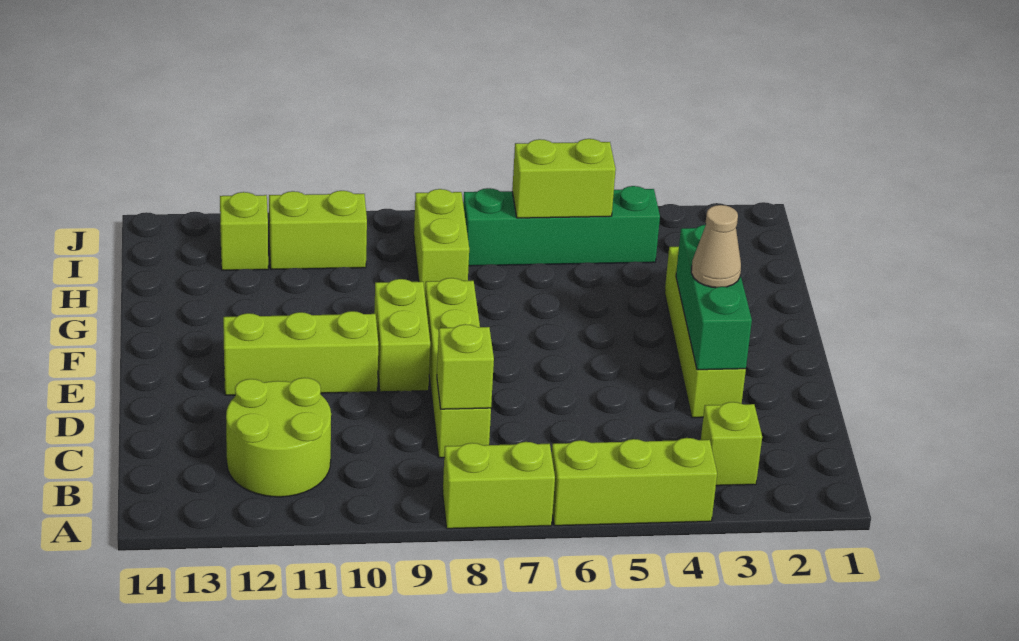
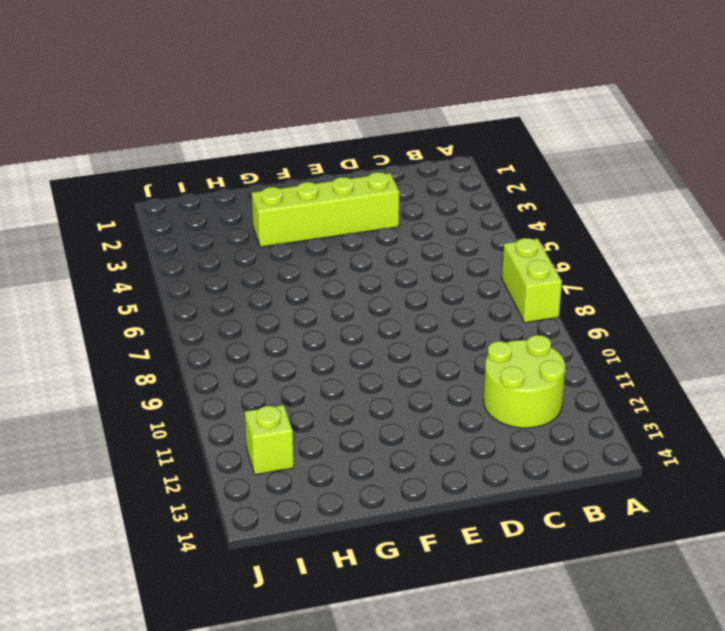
none -> lime 1x3 brick [552,438,717,526]
none -> lime 1x1 brick [701,402,762,486]
none -> lime 1x4 brick [425,278,491,458]

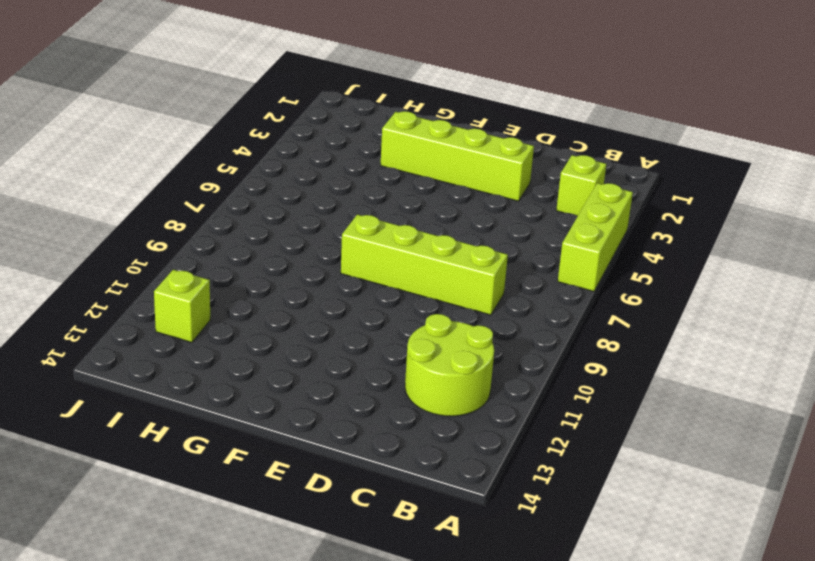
none -> lime 1x2 brick [443,442,555,529]
none -> lime 1x2 brick [374,279,430,392]
none -> lime 1x3 brick [223,311,378,395]

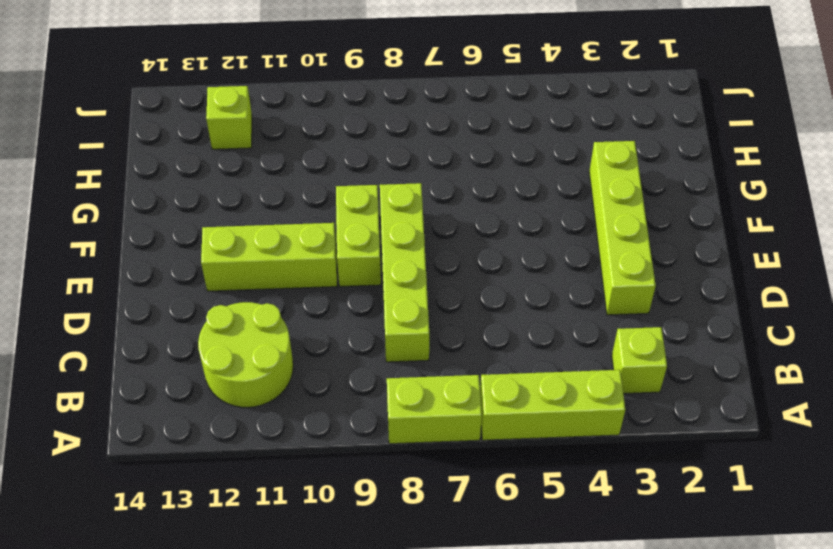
none -> lime 1x2 brick [414,189,469,292]
none -> green 1x4 brick [463,186,660,266]
none -> lime 1x2 brick [269,191,367,270]

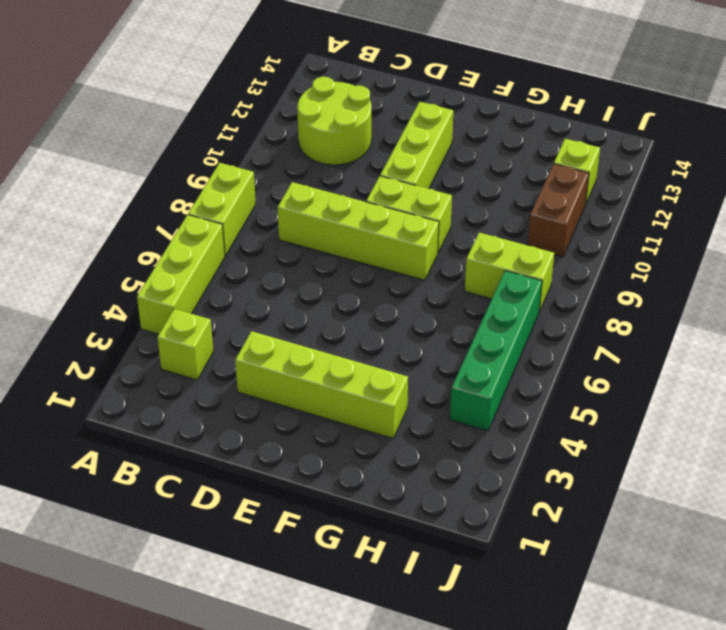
brown 1x2 brick [528,164,589,257] -> lime 1x2 brick [269,191,367,270]
none -> lime 1x1 brick [437,324,494,409]
none -> green 1x3 brick [676,225,752,370]
none -> lime 1x2 brick [512,139,616,218]

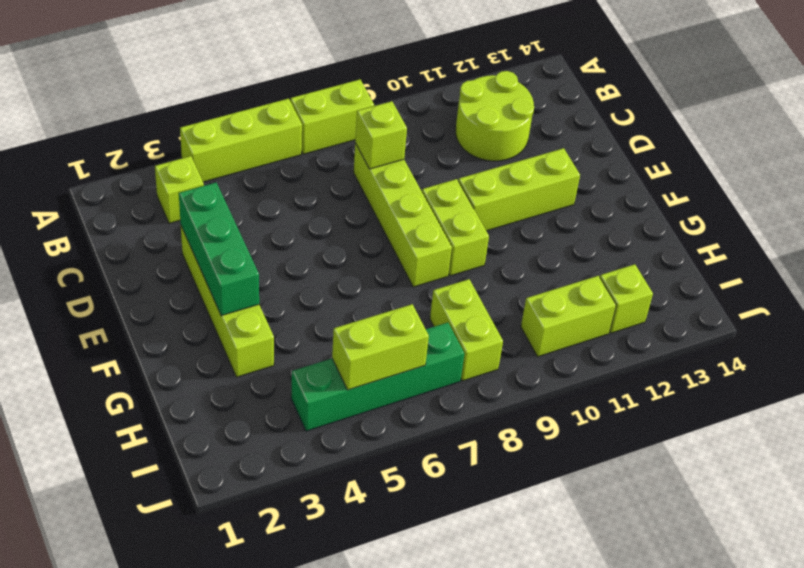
none -> tan 1x1 cone [691,205,741,288]

